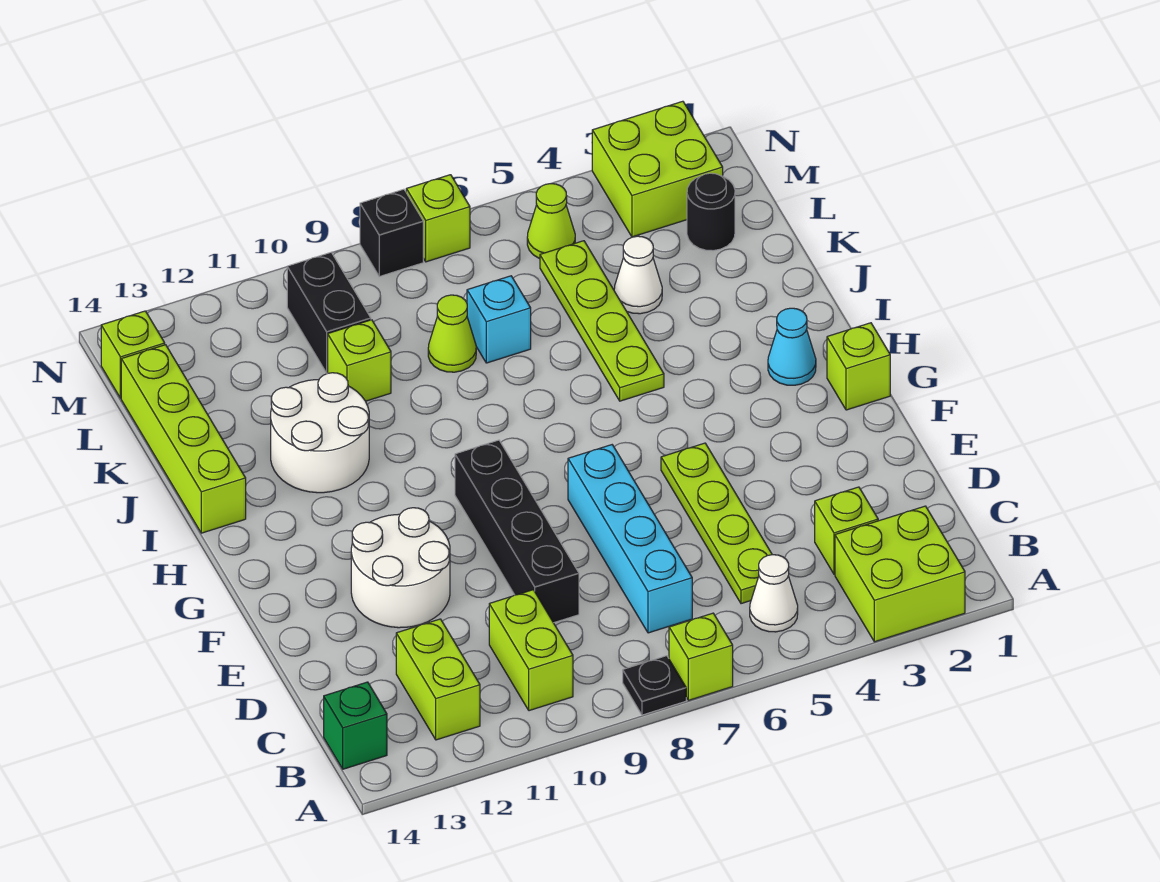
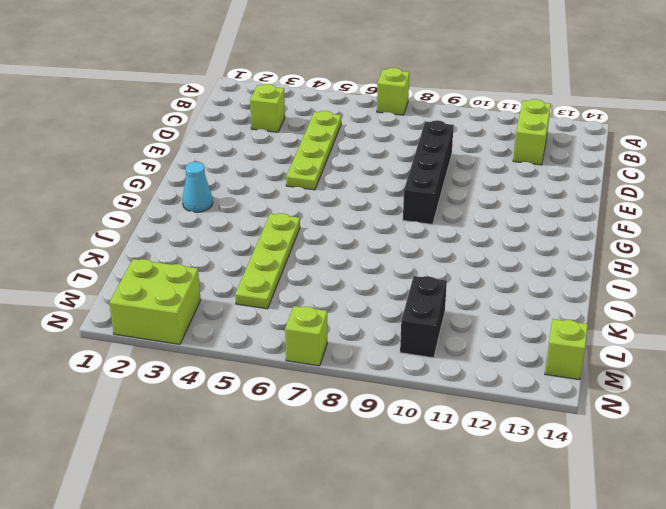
none -> lime 2x2 brick [835,506,965,642]
none -> black 1x1 plate [623,656,686,715]
none -> white 1x1 cone [750,555,798,632]

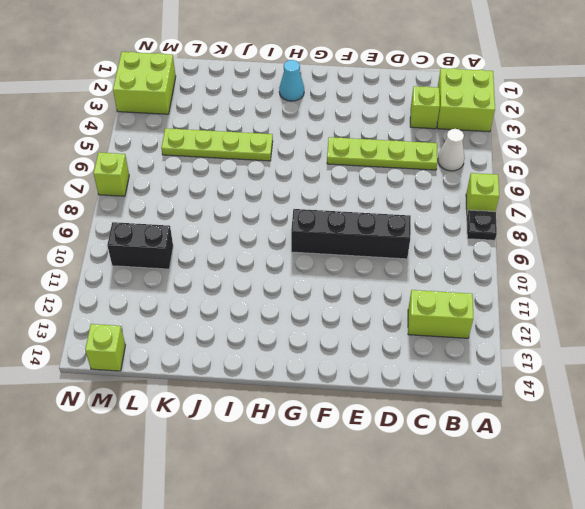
none -> lime 1x2 brick [489,590,573,711]
none -> green 1x1 brick [324,682,387,769]
none -> cyan 1x4 brick [568,445,692,633]

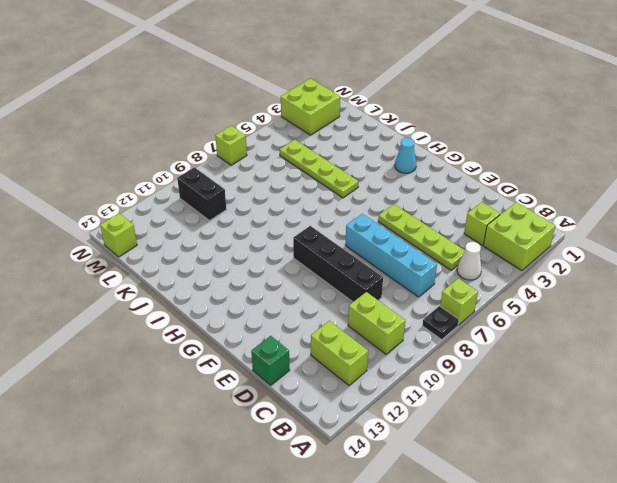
green 1x1 brick [251,336,290,385] -> green 1x1 brick moved to [324,682,387,769]
none -> white 2x2 round brick [351,508,450,628]
none -> lime 1x1 brick [827,323,890,410]
none -> white 2x2 round brick [271,373,369,493]

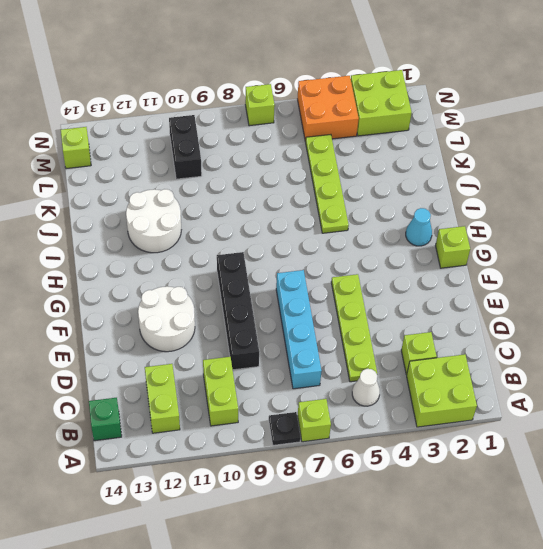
orange 2x2 brick [297,76,359,142] -> lime 1x1 cone [527,184,575,259]
none -> lime 1x4 brick [121,345,246,533]
none -> white 1x1 cone [614,236,662,314]
none -> cyan 1x1 brick [467,276,531,363]

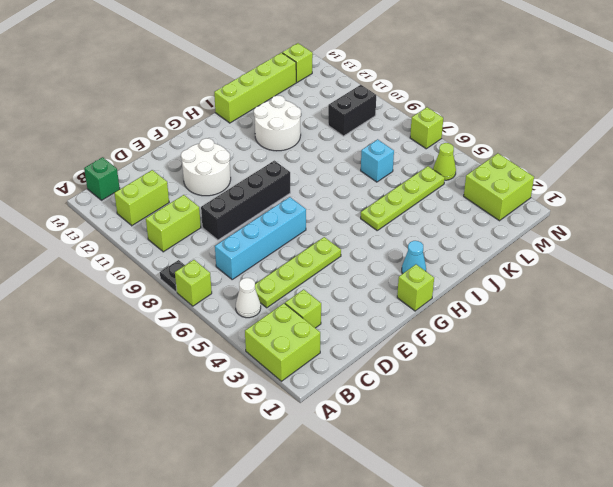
none -> white 1x1 cone [614,236,662,314]
none -> lime 1x1 cone [428,295,476,372]
none -> lime 1x1 brick [328,320,391,401]

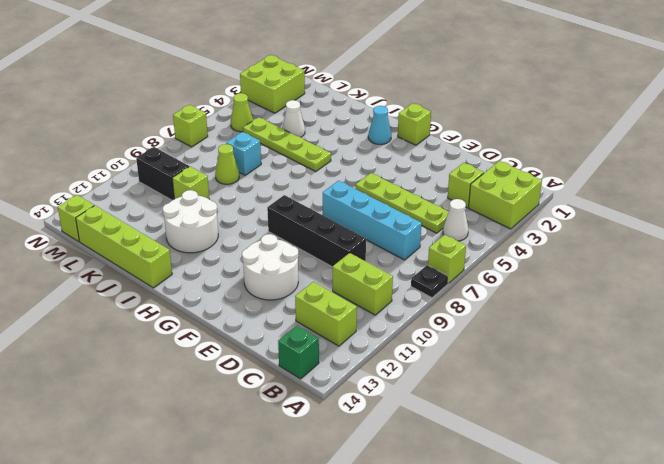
none -> black 1x1 round brick [687,173,735,251]
none -> black 1x1 brick [360,189,423,276]

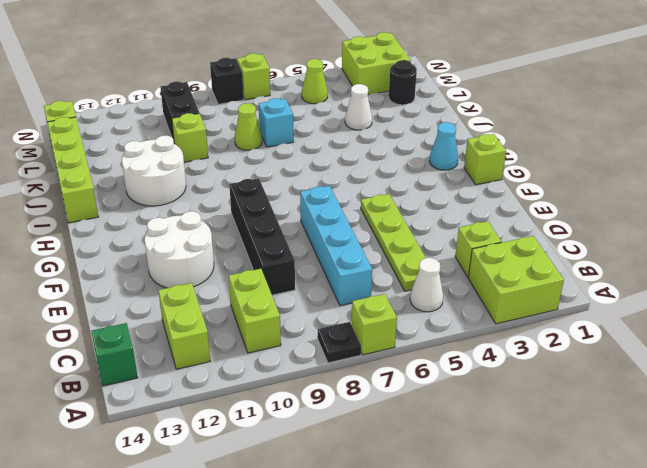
none -> lime 1x4 plate [540,241,664,401]

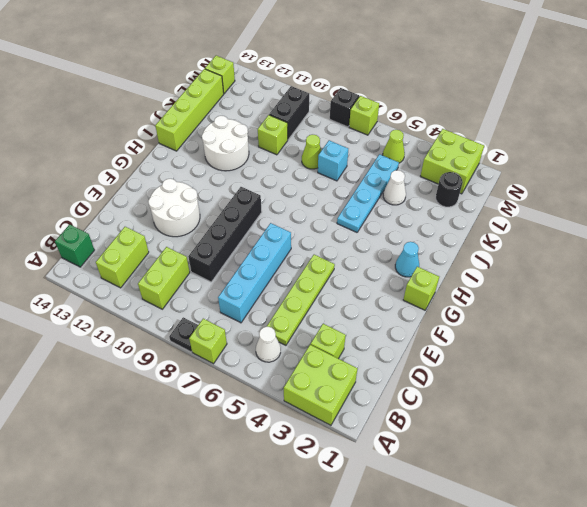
cyan 1x4 plate [337,154,399,232] -> lime 1x4 plate [540,241,664,401]

